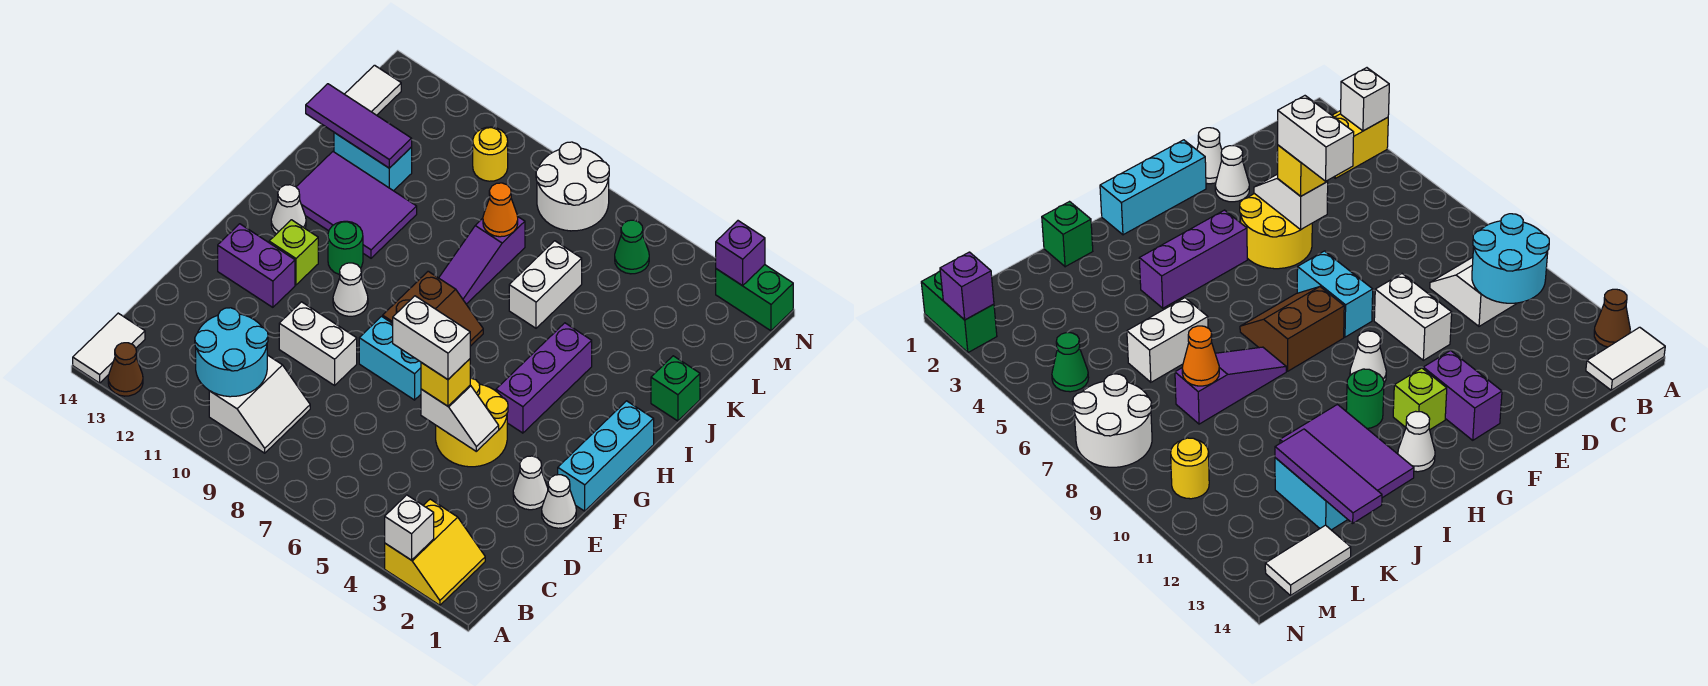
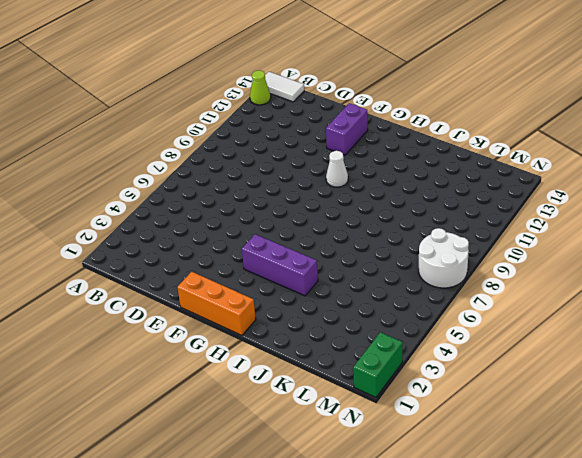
lime 1x1 cone [250,70,271,105] -> brown 1x1 cone [108,343,143,396]
orange 1x3 brick [177,272,256,335] -> cyan 1x3 brick [558,401,654,511]
none -> yellow 2x2 slope [385,499,485,605]
none -> white 2x2 slope [209,355,310,453]
none -> white 1x1 cone [542,475,576,528]
none -> white 1x1 cone [513,456,548,510]

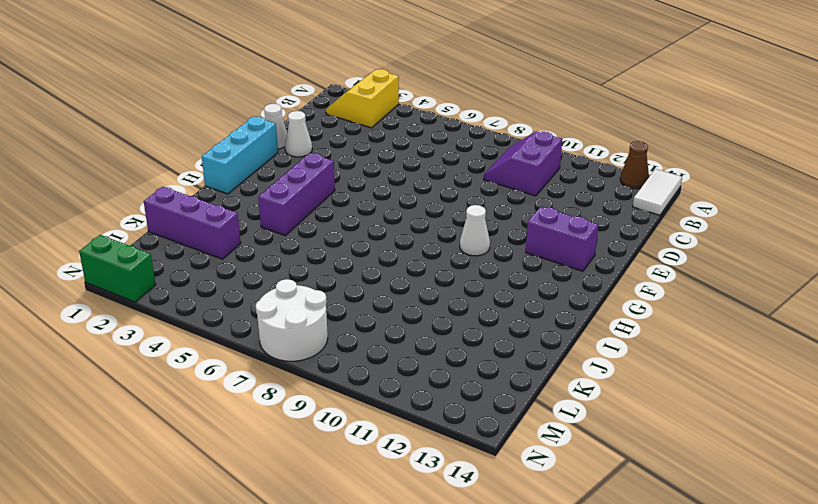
purple 2x2 slope [484,131,562,196] -> white 2x2 slope [209,355,310,453]
purple 1x3 brick [144,187,241,259] -> none
none -> yellow 2x2 round brick [436,378,508,467]
none -> white 1x2 brick [279,302,357,385]
none -> cyan 1x2 brick [359,316,421,400]
none -> brown 2x2 slope [383,271,483,346]

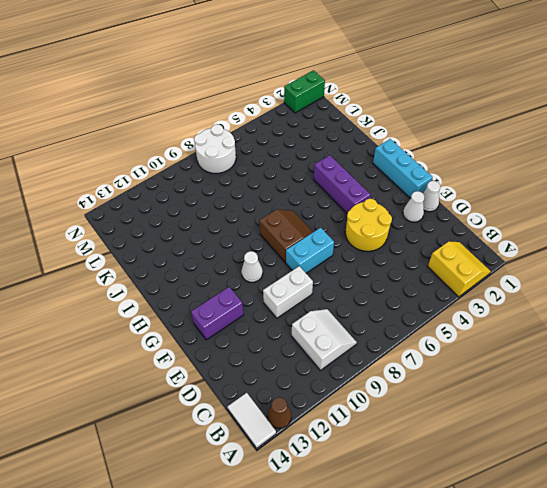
none -> lime 1x1 brick [269,220,318,285]
none -> green 1x1 round brick [328,221,363,275]
none -> white 1x1 cone [271,185,306,234]
none -> purple 1x3 slope [439,216,525,304]

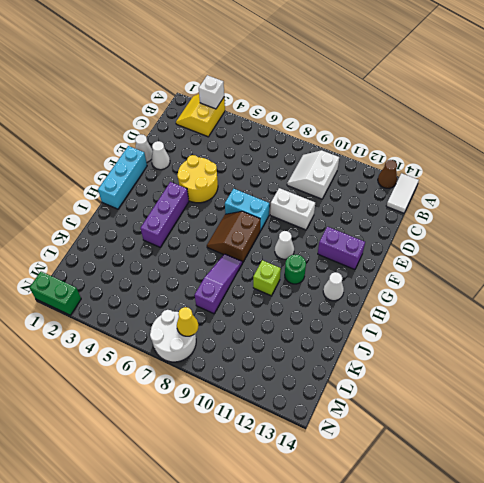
lime 1x1 brick [253,260,281,296] -> lime 1x1 brick moved to [269,220,318,285]
yellow 1x1 cone [177,307,198,336] -> none
none -> purple 2x3 tile [296,152,417,258]
none -> green 1x1 brick [651,356,700,421]
none -> white 1x2 brick [509,241,582,328]
none -> cyan 1x2 brick [334,133,412,191]

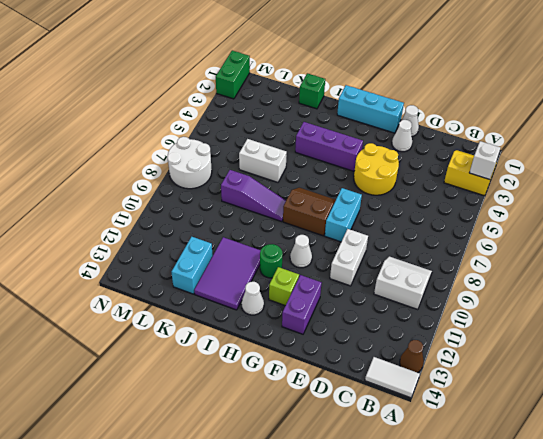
none -> white 1x2 tile [345,65,401,115]
none -> green 1x1 cone [615,220,649,274]
none -> yellow 1x1 round brick [473,127,508,181]
none -> cyan 2x2 round brick [195,308,268,397]

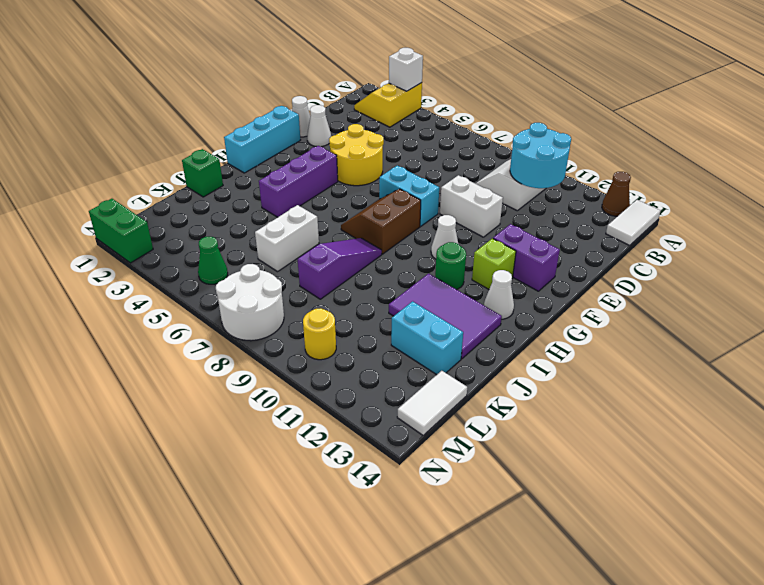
none -> white 1x2 slope [421,385,499,451]
none -> orange 1x1 cone [483,183,518,237]
none -> purple 1x3 tile [306,84,412,168]
none -> purple 1x1 brick [716,221,765,286]

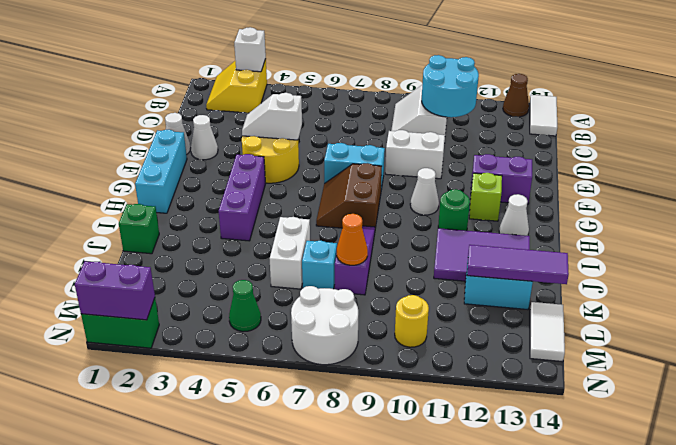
cyan 1x1 brick [302,241,337,289] -> none
purple 1x2 brick [75,261,155,320] -> purple 1x1 brick [716,221,765,286]
none -> yellow 1x1 brick [421,359,470,406]
none -> white 1x2 brick [393,296,470,379]

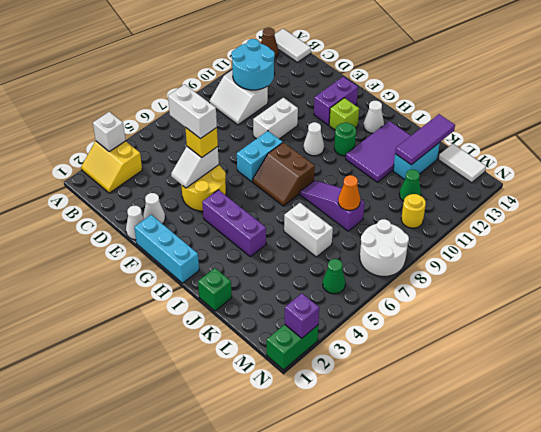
white 1x2 brick [168,84,217,139] -> white 1x2 brick turned to [393,296,470,379]
green 1x1 cone [399,170,421,201] -> none

